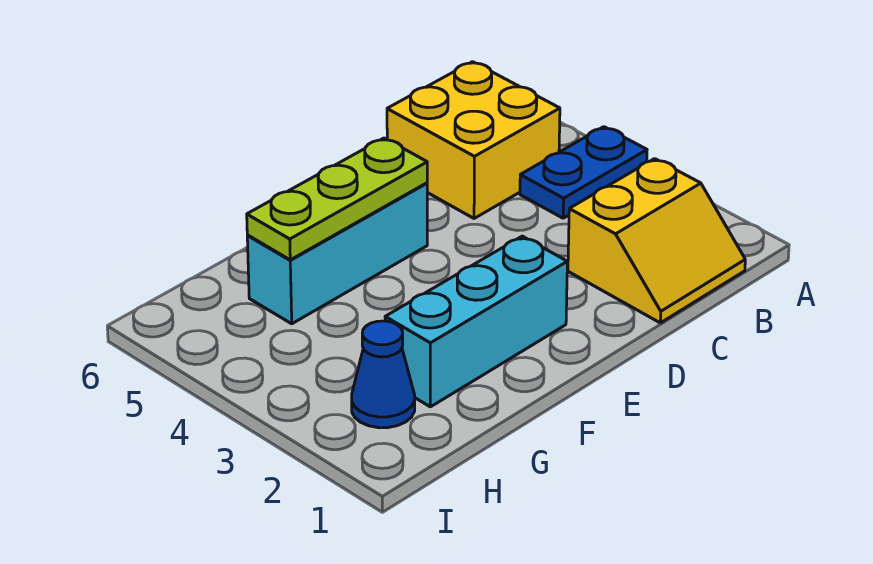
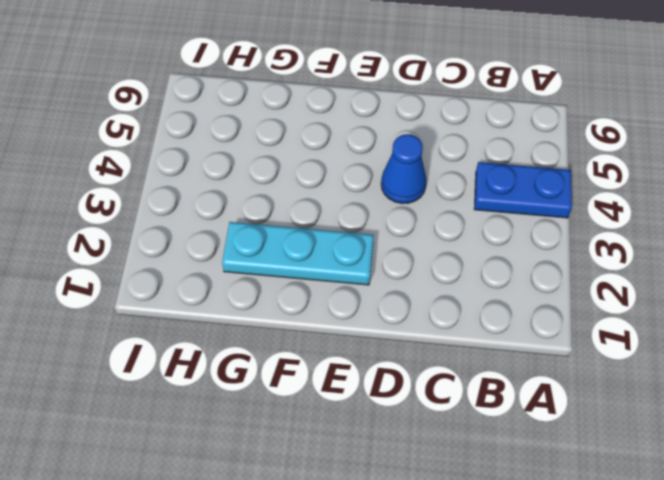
blue 1x1 cone [381,134,427,204] -> blue 1x1 cone moved to [352,321,415,428]
cyan 1x3 plate [222,222,374,285] -> cyan 1x3 brick [385,236,567,407]
none -> yellow 2x2 slope [568,159,745,323]
none -> yellow 2x2 brick [387,62,560,218]

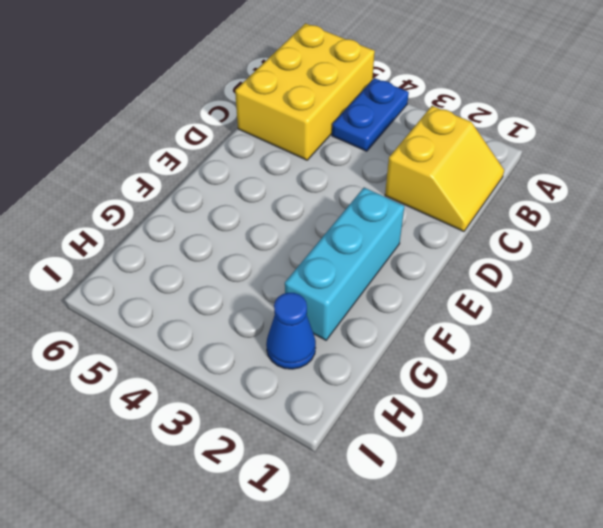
yellow 2x3 brick [235,23,375,160] -> yellow 2x2 brick [387,62,560,218]
none -> cyan 1x3 brick [247,183,427,324]
none -> lime 1x3 plate [247,138,427,260]

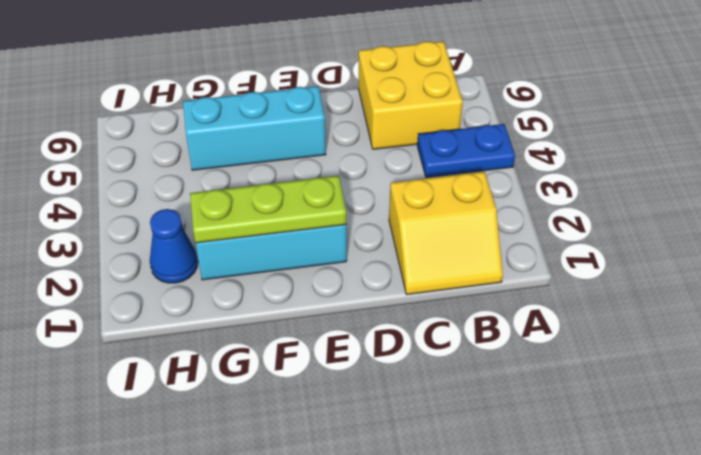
lime 1x3 plate [190,176,347,243] -> lime 1x3 plate moved to [247,138,427,260]

